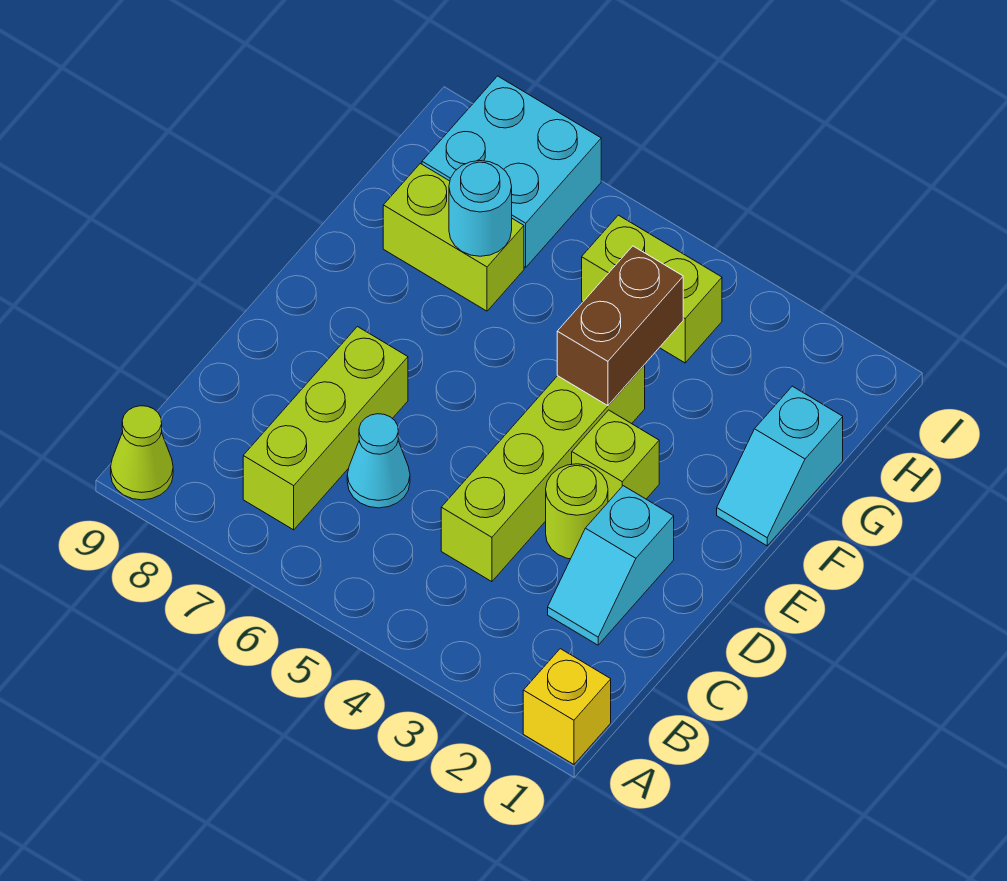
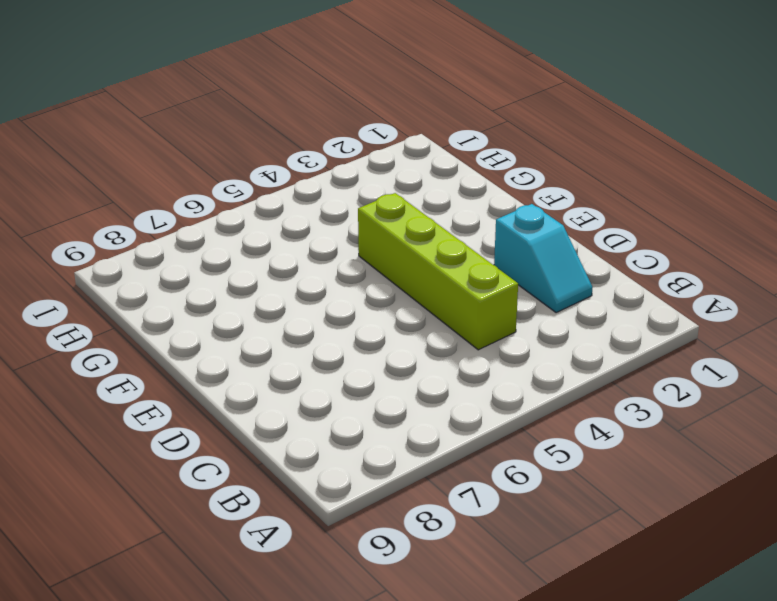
none -> yellow 1x1 brick [523,649,611,764]
none -> lime 1x1 cone [111,406,173,500]
none -> lime 1x3 brick [243,327,408,530]

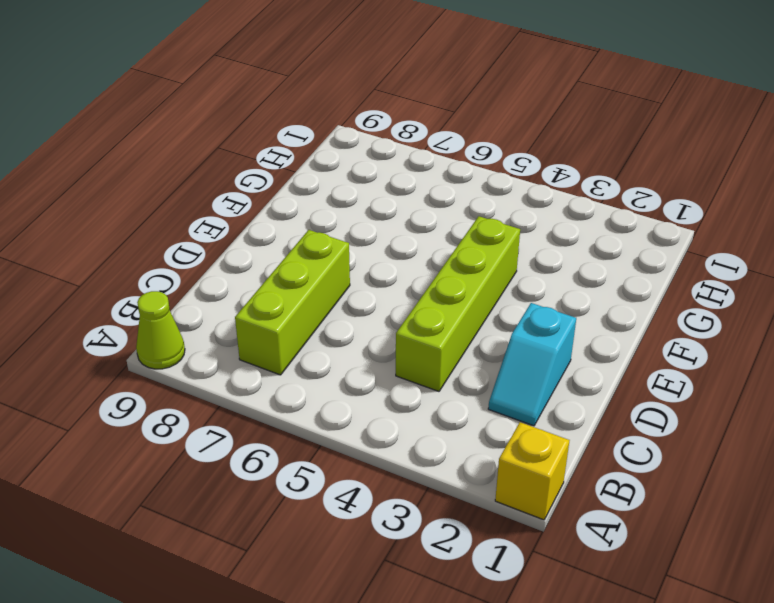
none -> cyan 1x1 cone [347,414,410,508]
none -> lime 1x1 round brick [546,464,608,559]
none -> lime 1x1 brick [572,410,659,502]

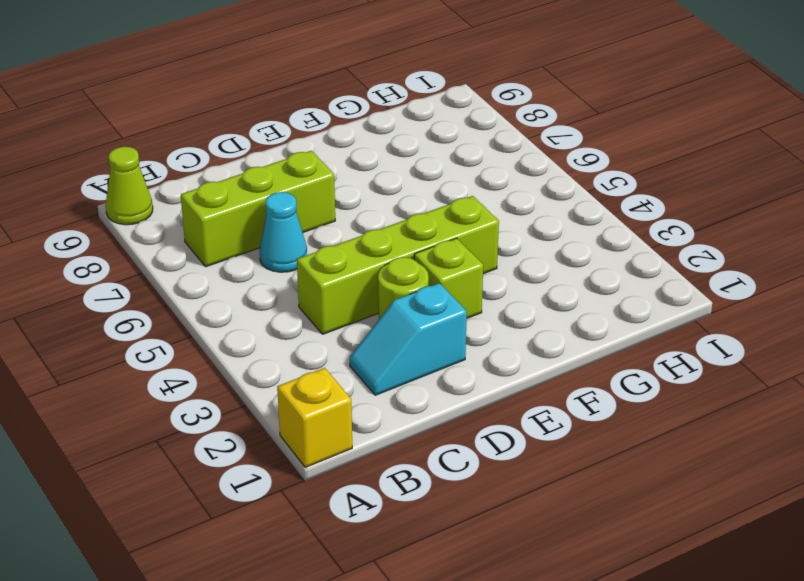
none -> cyan 1x2 slope [717,386,843,546]
none -> lime 1x2 brick [383,164,524,311]
none -> lime 1x2 brick [582,215,722,363]

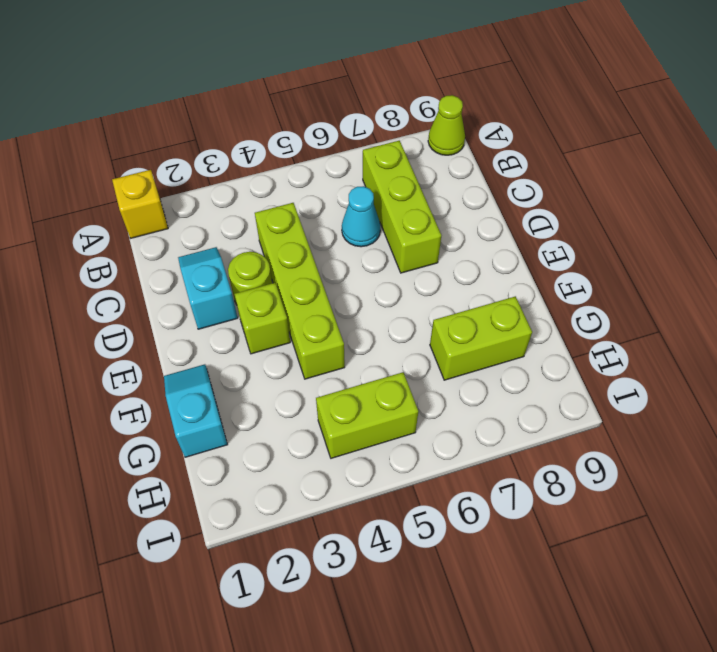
none -> cyan 2x2 brick [422,76,601,267]
none -> brown 1x2 brick [557,246,683,406]
none -> cyan 1x1 round brick [449,161,512,256]

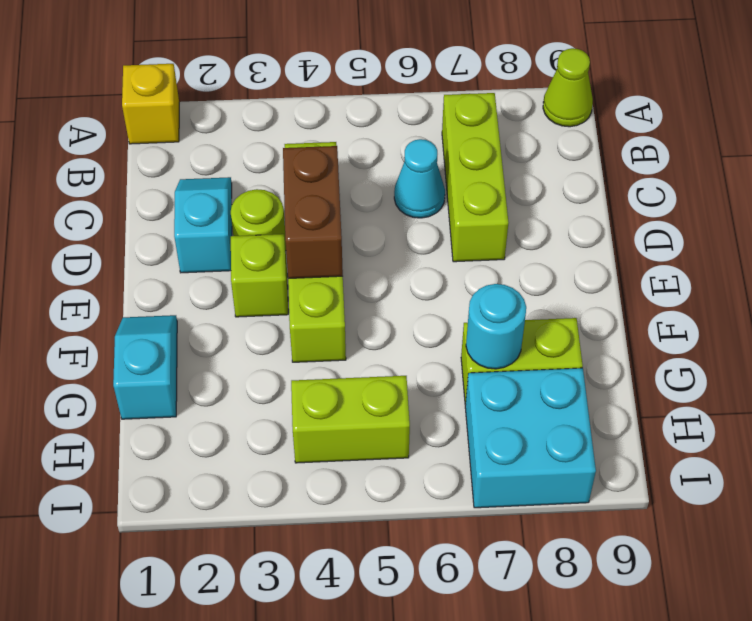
brown 1x2 brick [283,146,343,278] -> brown 1x2 brick moved to [557,246,683,406]

